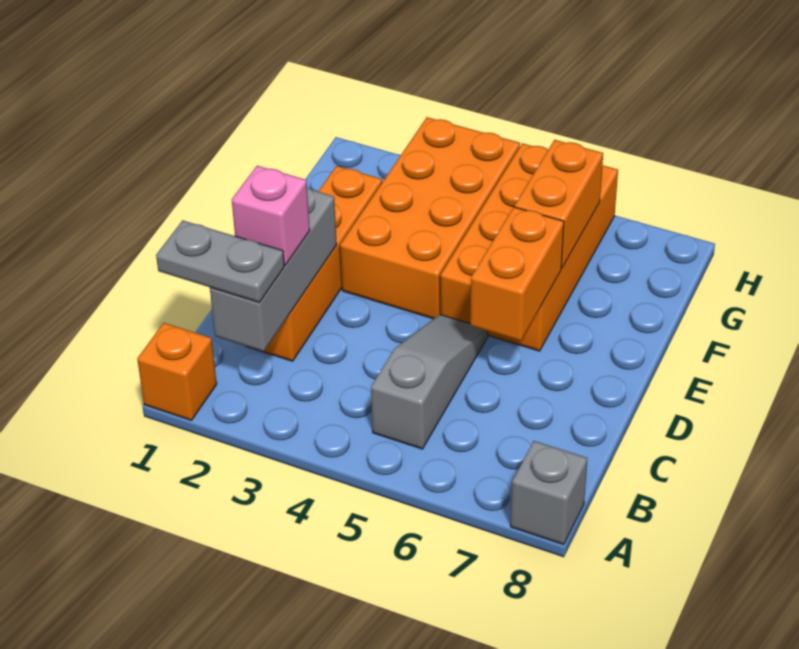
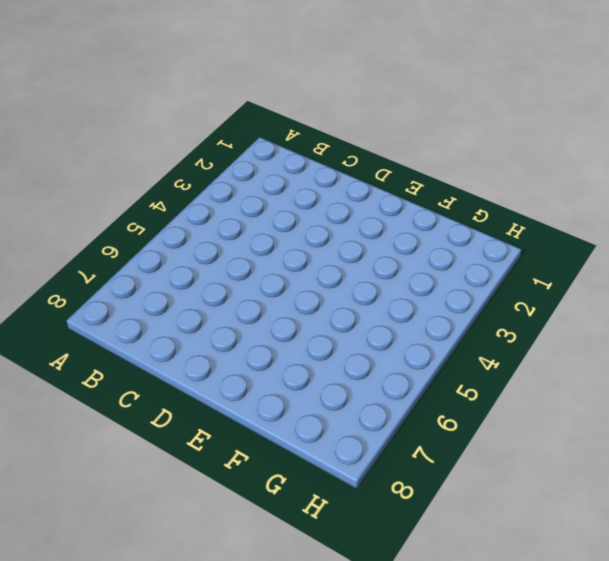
none -> orange 1x1 brick [137,323,217,420]
none -> grey 1x1 brick [511,441,587,545]

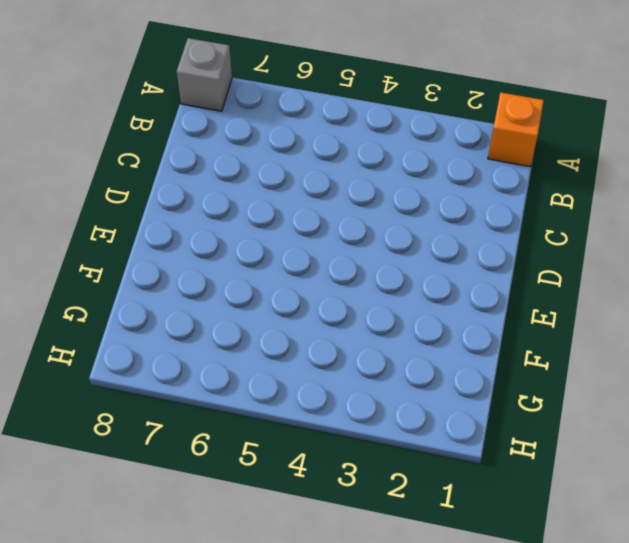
none -> grey 1x3 slope [371,314,488,449]
none -> orange 1x4 brick [246,166,382,361]

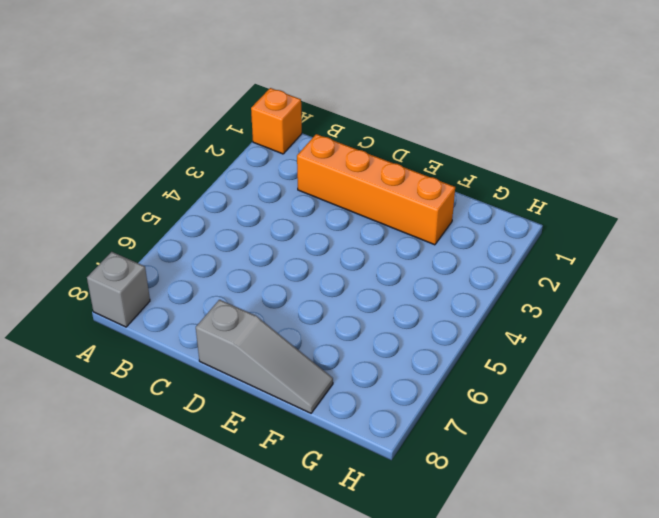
grey 1x3 slope [196,300,333,413] -> grey 1x3 slope moved to [371,314,488,449]
none -> orange 2x4 brick [340,117,520,319]
none -> orange 2x4 brick [441,143,618,351]

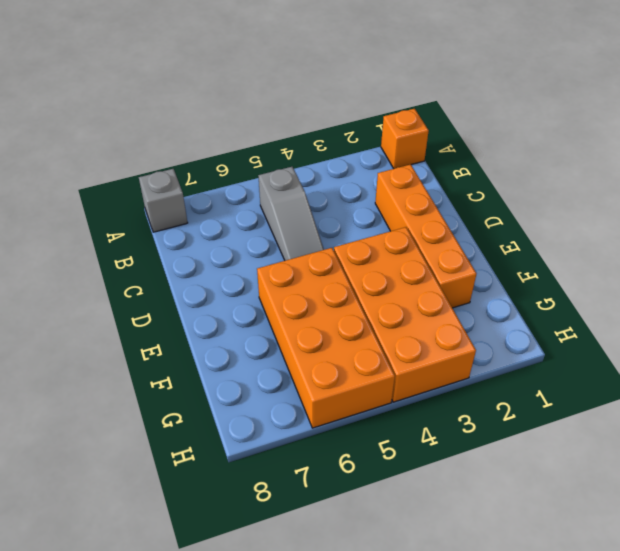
none -> grey 1x3 brick [210,188,337,352]
none -> orange 1x2 brick [470,207,564,341]

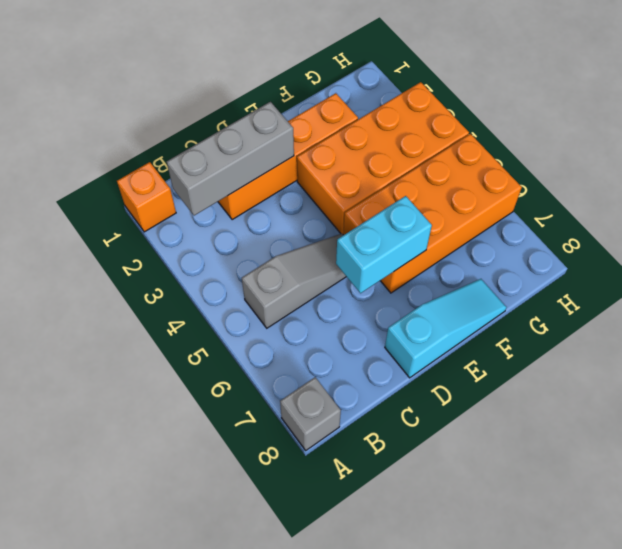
cyan 1x2 brick [336,196,432,293] -> orange 1x2 brick [470,207,564,341]
cyan 1x3 slope [385,279,506,378] -> none
none -> orange 1x2 brick [515,140,603,268]
none -> grey 1x2 plate [156,220,284,302]

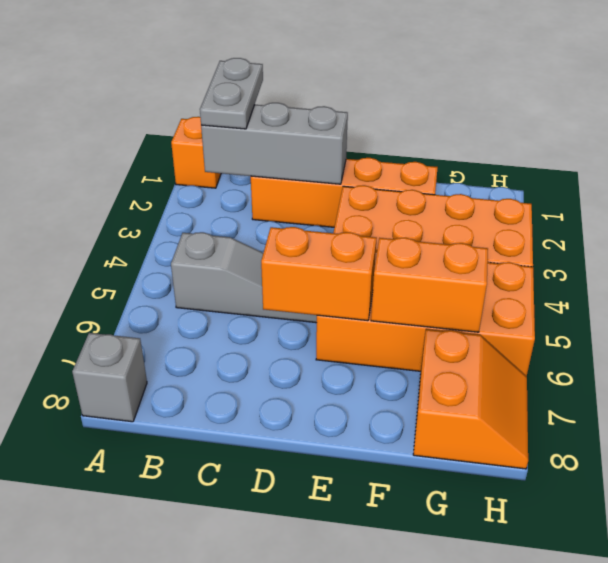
orange 2x2 slope [413,329,528,469] -> none
none -> pink 1x1 brick [232,166,310,265]

